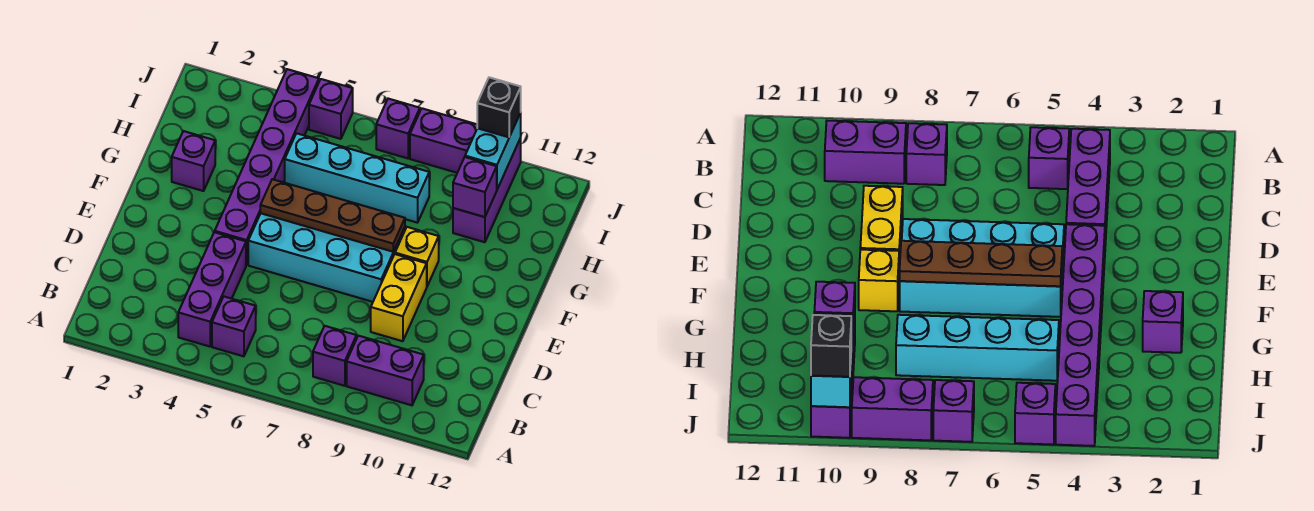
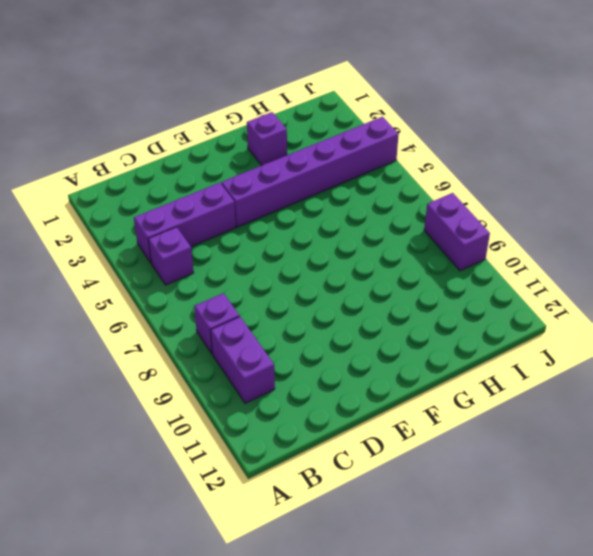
none -> yellow 1x2 brick [371,254,427,341]
none -> cyan 2x4 brick [248,213,405,302]
none -> yellow 1x1 brick [395,227,439,286]

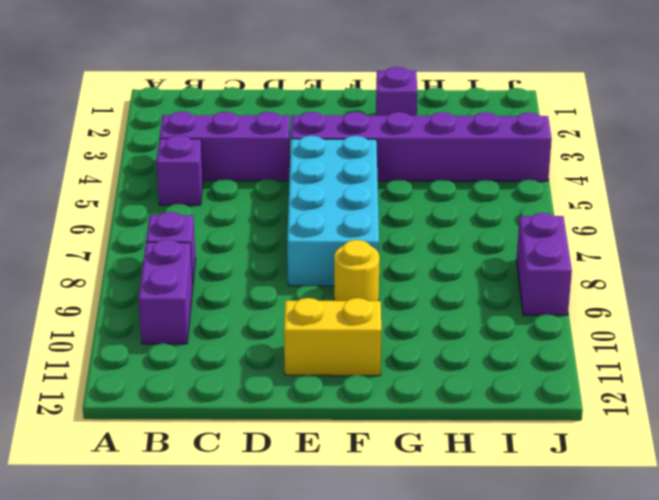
yellow 1x2 brick [284,298,381,376] -> yellow 1x2 brick moved to [371,254,427,341]
yellow 1x1 round brick [334,240,379,301] -> yellow 1x1 brick [395,227,439,286]
none -> cyan 1x4 brick [285,133,429,223]
none -> purple 1x3 brick [453,138,521,242]
none -> purple 1x1 brick [309,79,353,139]

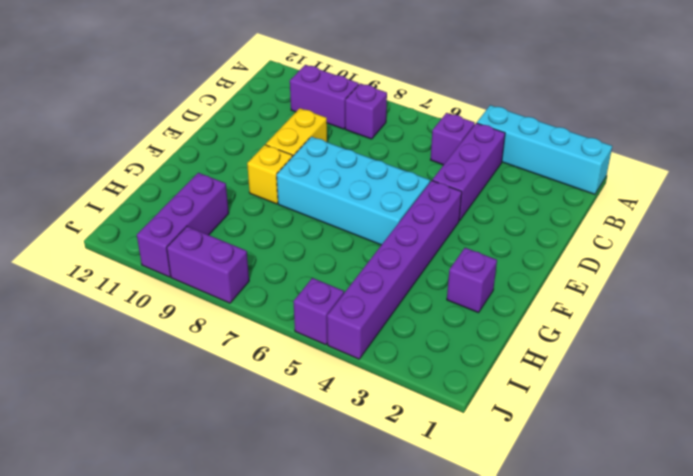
cyan 1x4 brick [477,105,612,194] -> cyan 1x4 brick moved to [285,133,429,223]
none -> purple 1x1 brick [376,99,420,158]
none -> brown 1x4 plate [260,179,405,252]
none -> purple 1x1 brick [453,157,497,217]

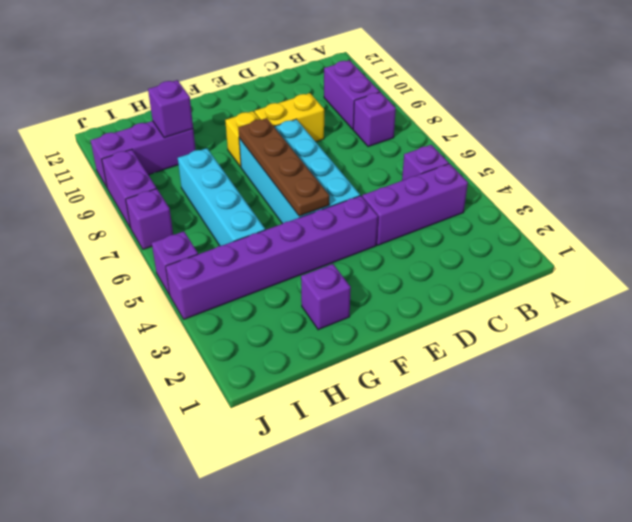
none -> cyan 1x2 brick [465,113,521,189]
none -> black 1x1 brick [477,77,521,137]

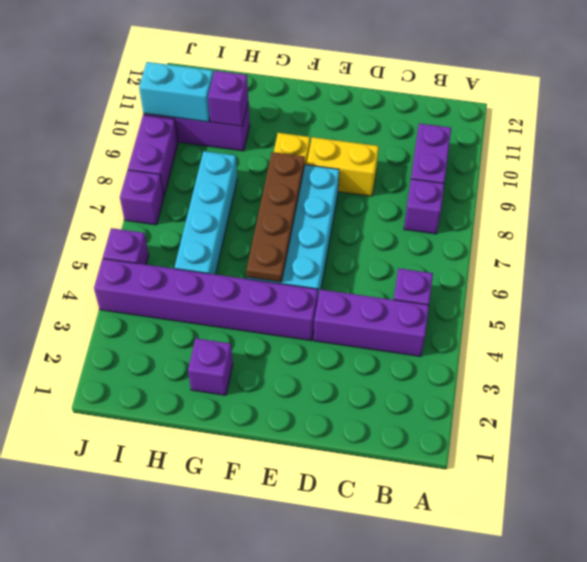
none -> black 1x1 brick [477,77,521,137]

